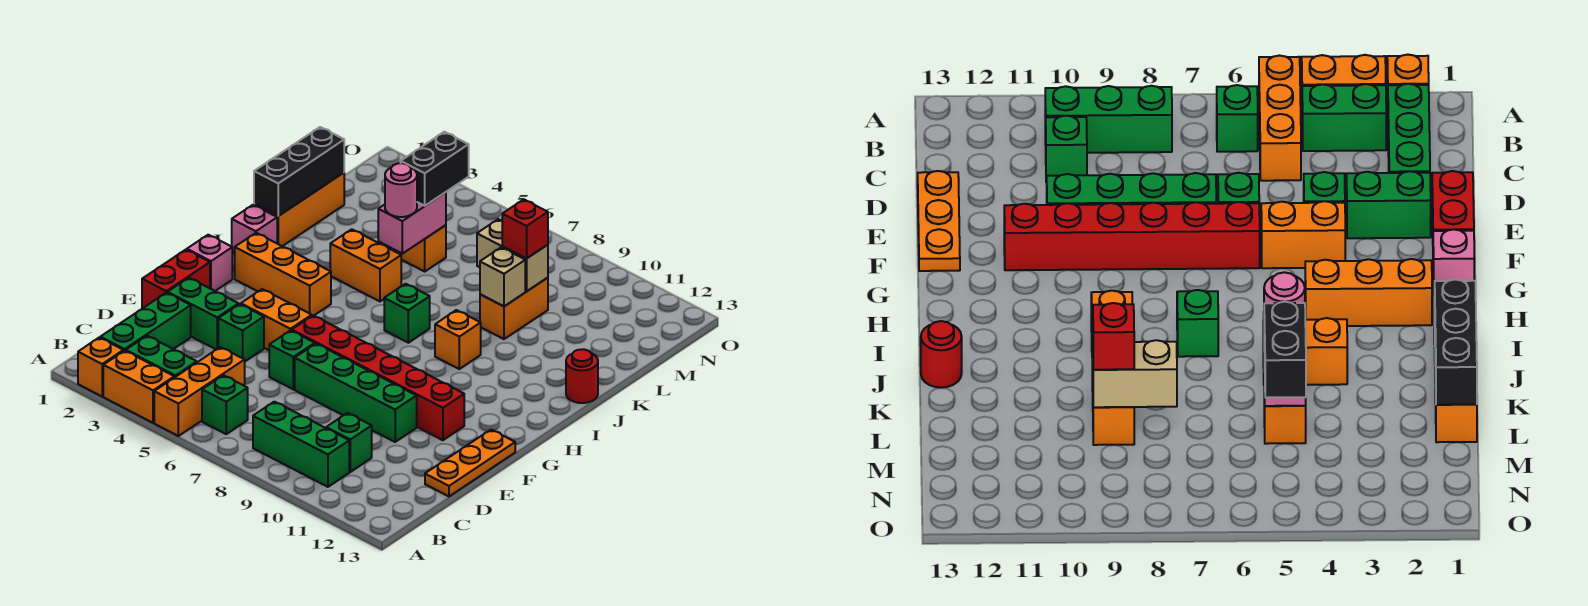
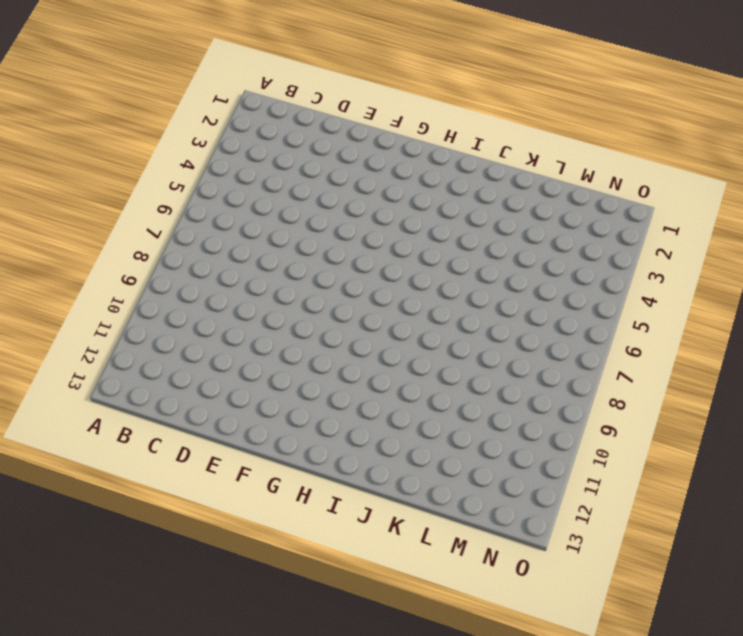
none -> orange 1x1 brick [78,337,124,396]
none -> orange 1x2 brick [103,351,174,423]
none -> orange 1x3 brick [154,347,245,436]
none -> green 1x3 brick [100,293,191,351]

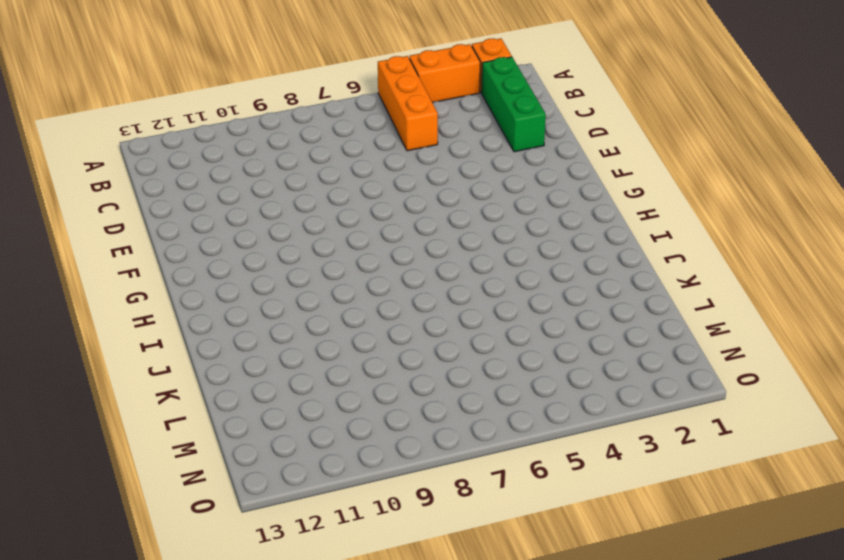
none -> green 1x2 brick [126,336,197,378]
none -> green 1x1 brick [202,375,248,434]
none -> green 1x3 brick [253,402,349,487]
none -> green 1x1 brick [326,413,372,472]

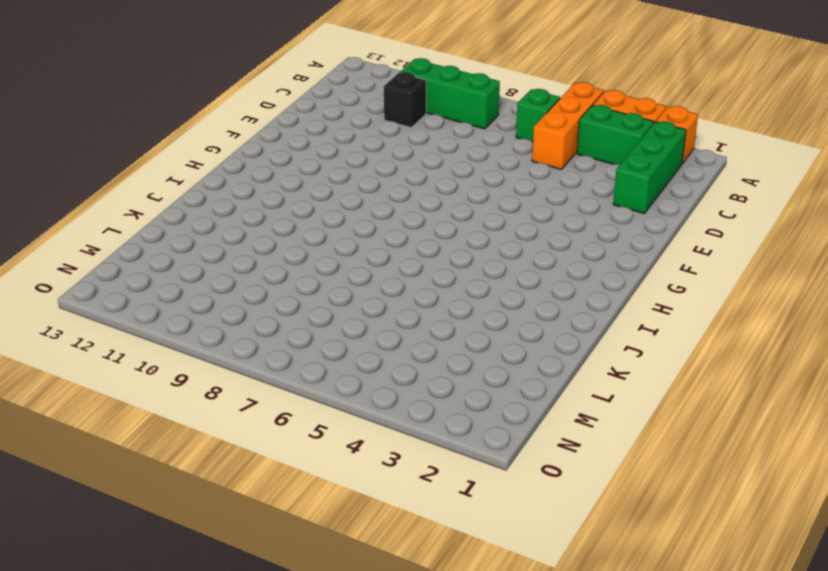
black 1x1 brick [384,72,426,127] -> green 1x1 brick [326,413,372,472]
none -> orange 1x3 plate [425,430,515,496]
none -> red 1x2 brick [142,250,210,309]
none -> green 1x2 brick [168,278,239,350]
none -> green 1x1 brick [218,304,264,361]

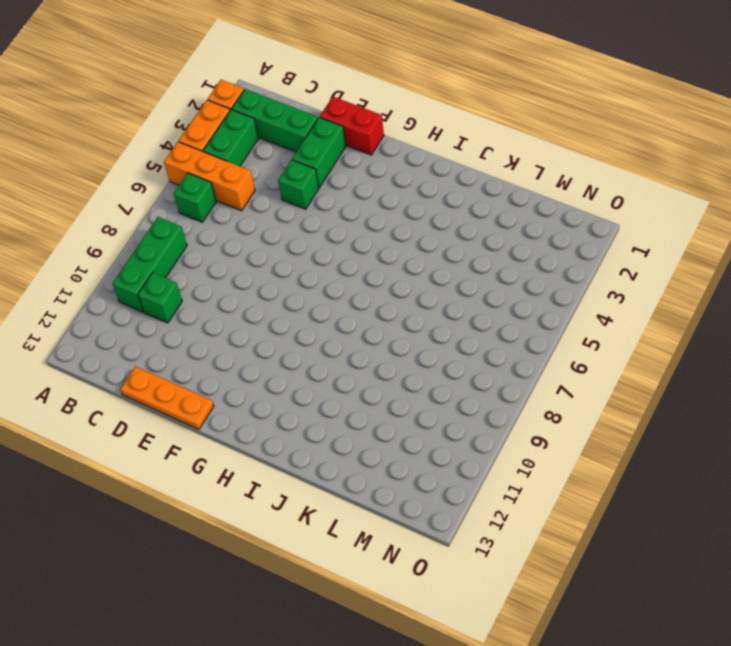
none -> green 1x1 brick [269,330,315,389]
none -> green 1x4 brick [295,344,417,442]
none -> orange 1x2 brick [241,289,312,350]
none -> red 1x6 brick [292,316,464,440]

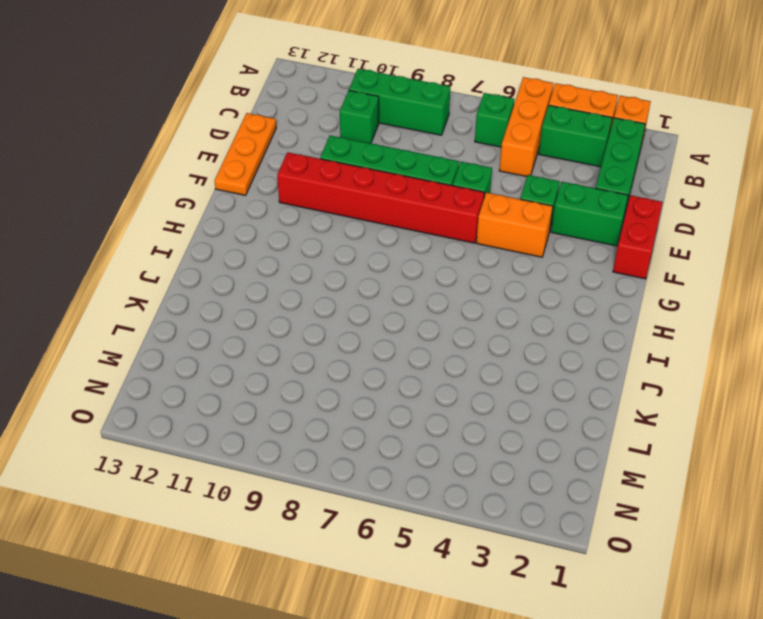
none -> pink 1x1 brick [187,235,232,291]
none -> orange 1x3 brick [235,233,331,316]
none -> pink 1x1 brick [232,205,277,253]
none -> green 1x1 brick [384,284,430,343]

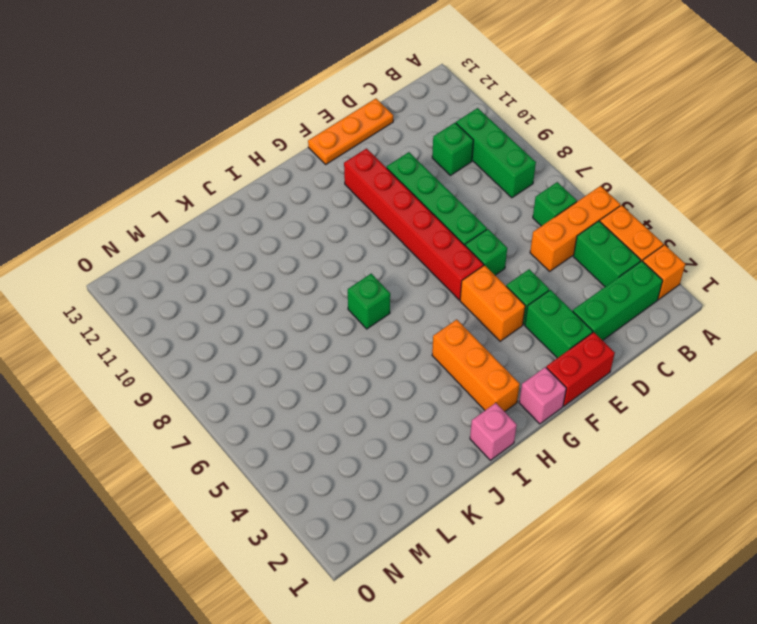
none -> orange 1x1 brick [435,310,481,369]
none -> orange 1x3 brick [254,173,344,246]
none -> orange 1x2 brick [330,229,401,301]
none -> red 1x1 round brick [566,349,598,403]

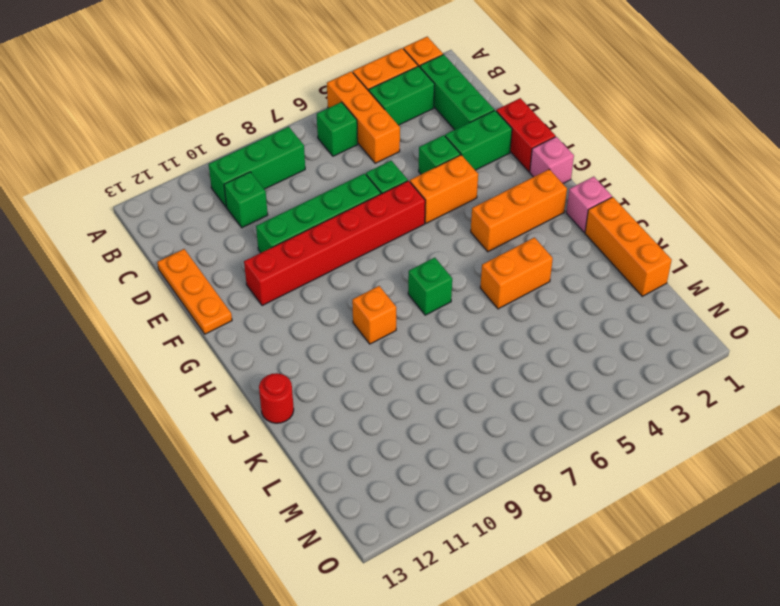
none -> orange 1x2 brick [480,278,548,339]
none -> orange 1x1 brick [401,225,446,271]
none -> black 1x3 brick [254,127,344,216]
none -> pink 1x2 brick [378,192,446,254]

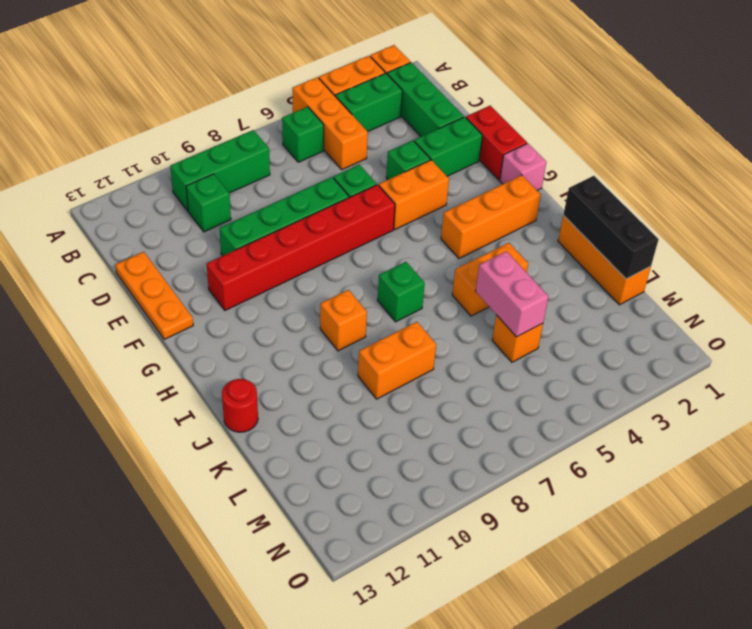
orange 1x2 brick [358,322,436,399] -> orange 1x2 brick turned to [480,278,548,339]
none -> pink 1x1 brick [232,205,277,253]
none -> tan 1x1 brick [480,247,525,306]
none -> tan 1x2 brick [477,219,548,291]
none -> pink 1x1 round brick [385,163,417,217]

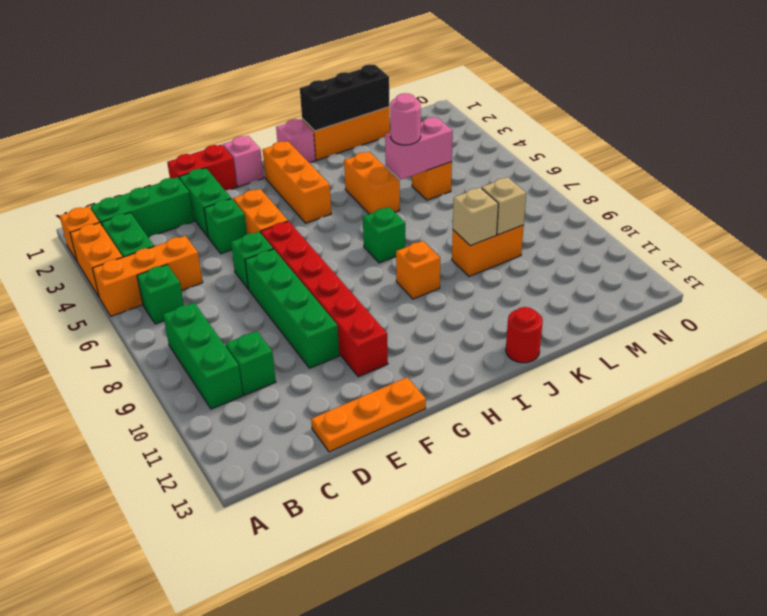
tan 1x1 brick [482,177,526,235] -> tan 1x2 brick [477,219,548,291]
none -> black 1x2 brick [401,132,469,206]
none -> red 1x1 brick [502,199,548,259]

